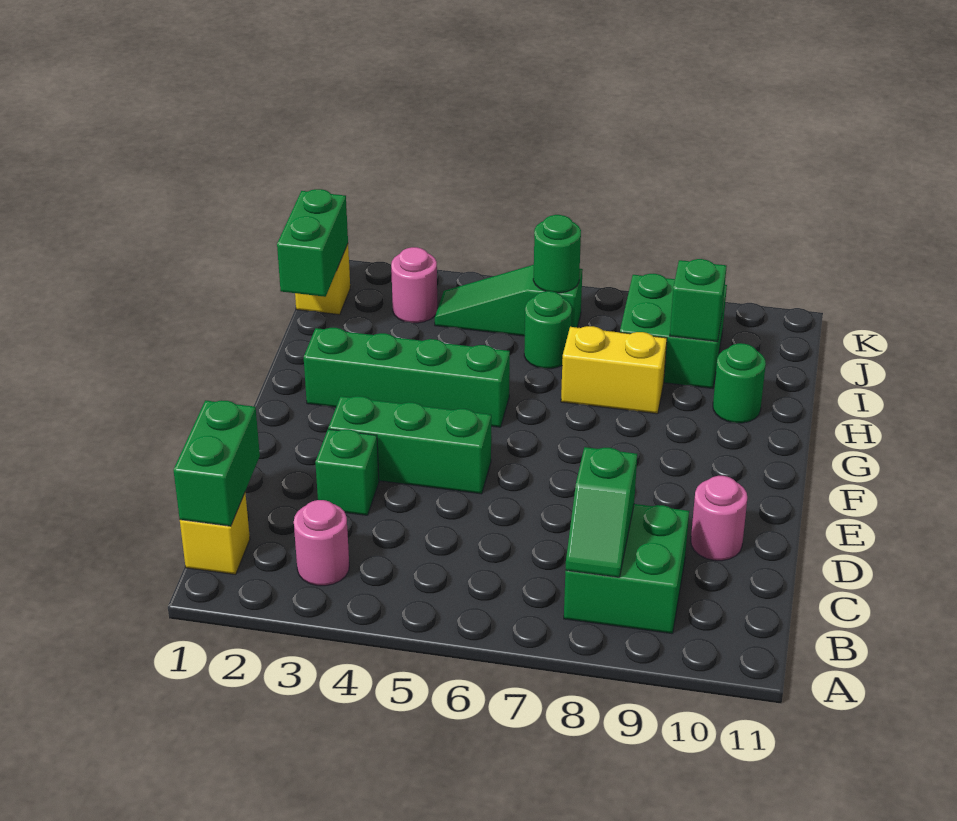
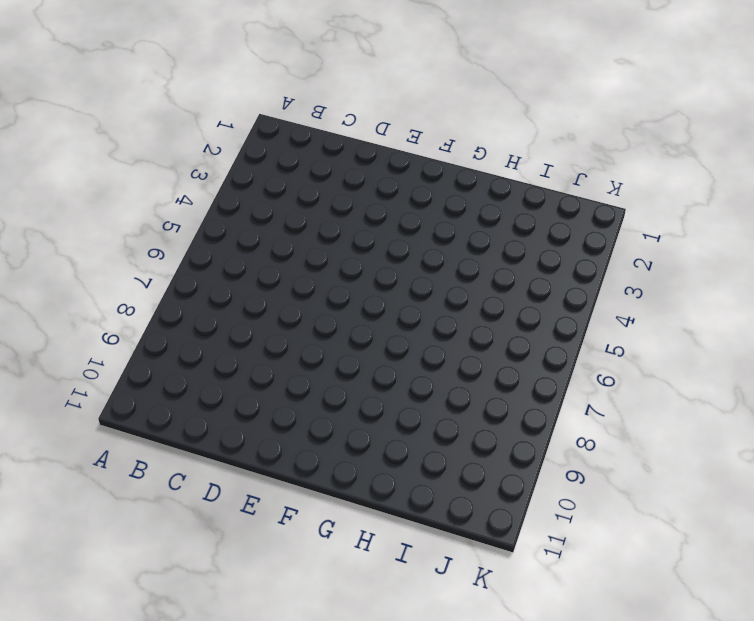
none -> yellow 1x1 brick [180,493,250,575]
none -> pink 1x1 round brick [294,500,349,586]
none -> green 2x2 brick [564,504,689,634]

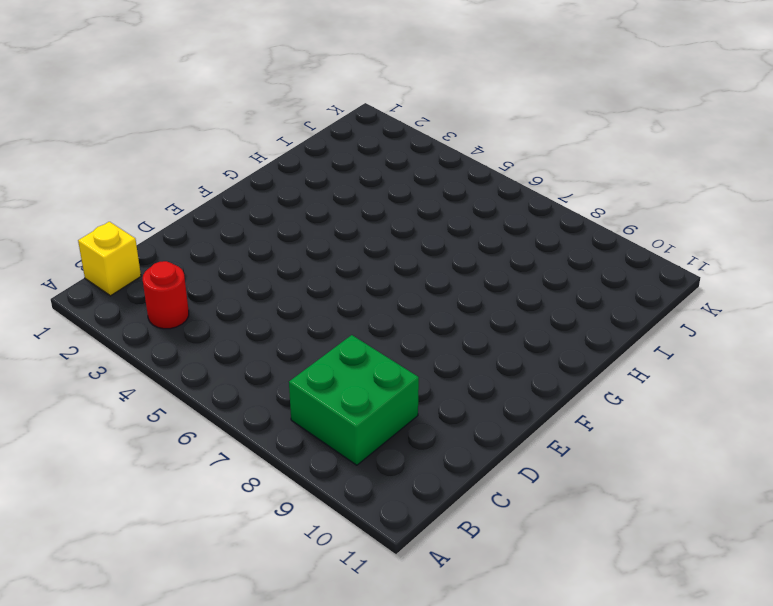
red 1x1 round brick [143,261,189,329] -> pink 1x1 round brick [294,500,349,586]
none -> green 1x1 brick [315,429,379,515]
none -> pink 1x1 round brick [691,476,747,561]
none -> green 1x3 brick [328,396,491,494]

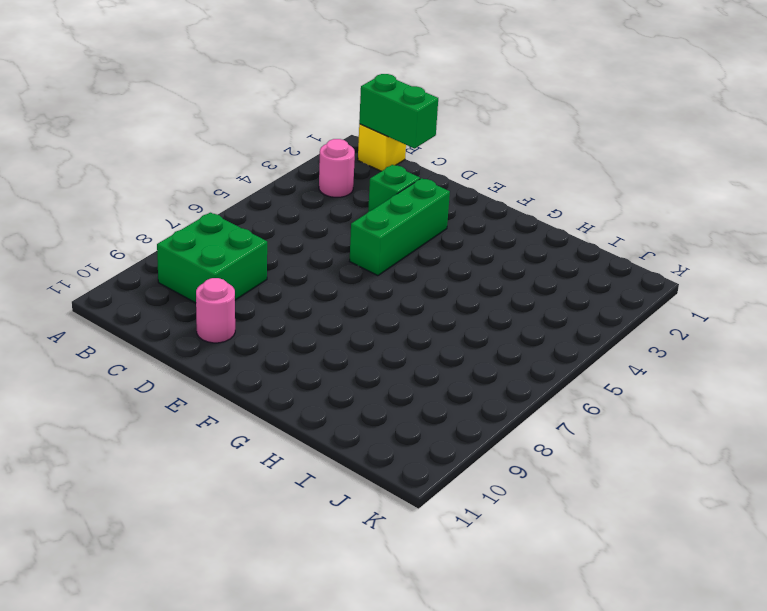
none -> green 1x4 brick [304,328,510,427]
none -> yellow 1x2 brick [561,326,667,414]
none -> green 1x1 round brick [713,343,766,423]

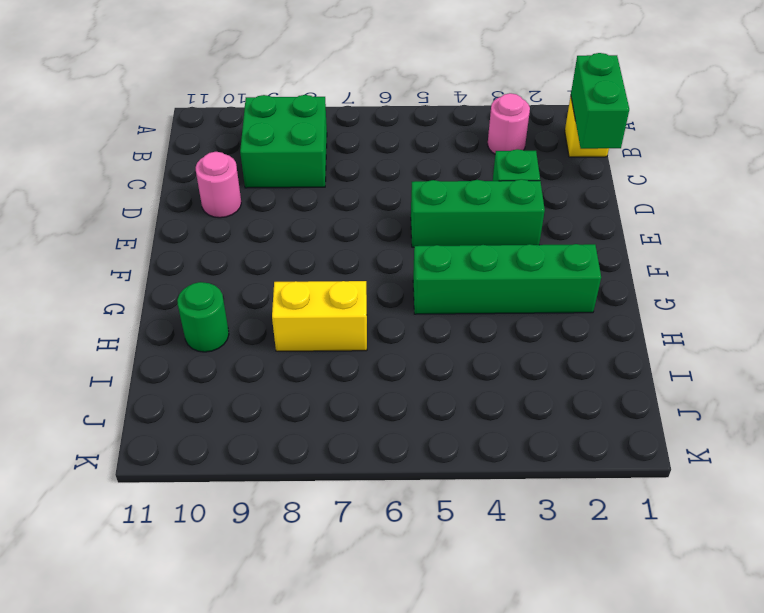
none -> green 1x1 round brick [524,291,572,369]
none -> green 2x2 brick [620,274,727,389]
none -> yellow 1x1 brick [295,244,350,315]

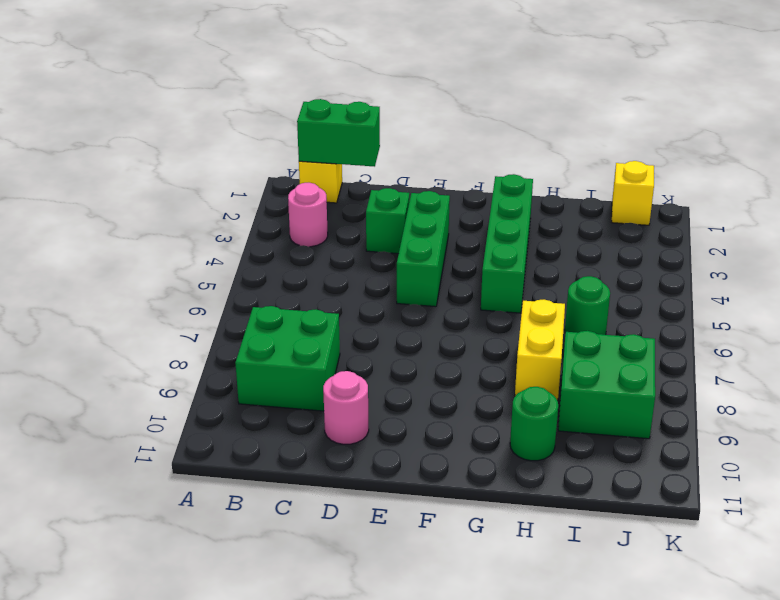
none -> pink 1x1 round brick [391,247,437,323]
none -> green 1x3 slope [435,265,583,336]
none -> green 1x2 slope [566,447,637,577]

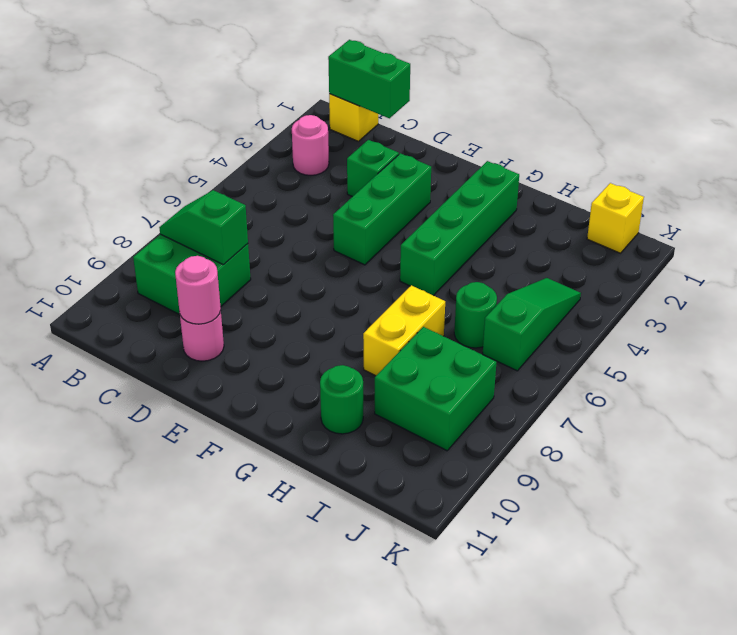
pink 1x1 round brick [175,256,221,324] -> pink 1x1 round brick moved to [391,247,437,323]
none -> green 1x2 brick [277,189,348,297]
none -> green 1x1 brick [670,259,727,342]
none -> green 1x1 round brick [533,215,581,293]

